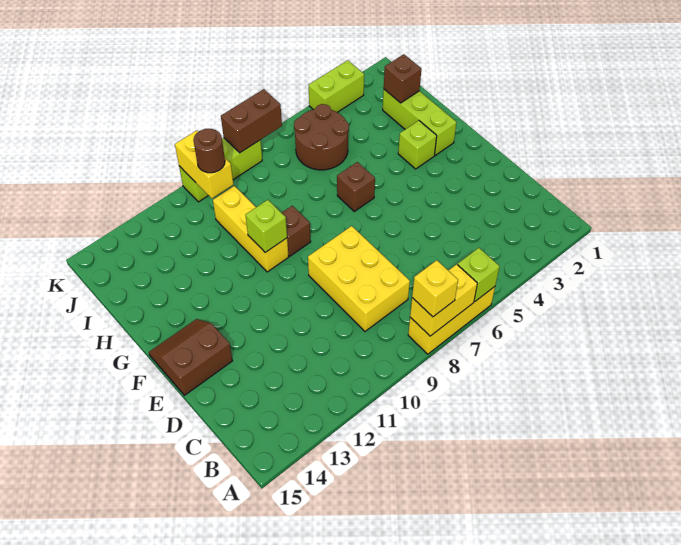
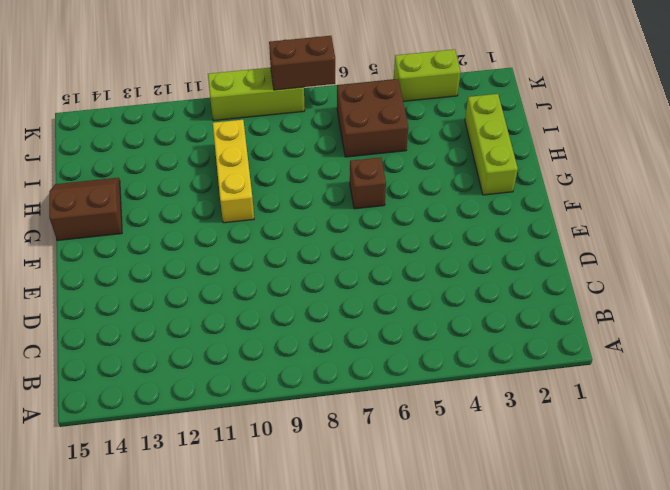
brown 2x2 slope [49,178,122,241] -> brown 2x2 slope moved to [149,319,232,395]
brown 2x2 brick [337,79,408,157] -> brown 2x2 round brick [294,104,349,170]
none -> yellow 1x3 brick [408,287,495,354]
none -> yellow 2x3 brick [308,226,410,331]
none -> lime 1x1 brick [398,121,437,169]

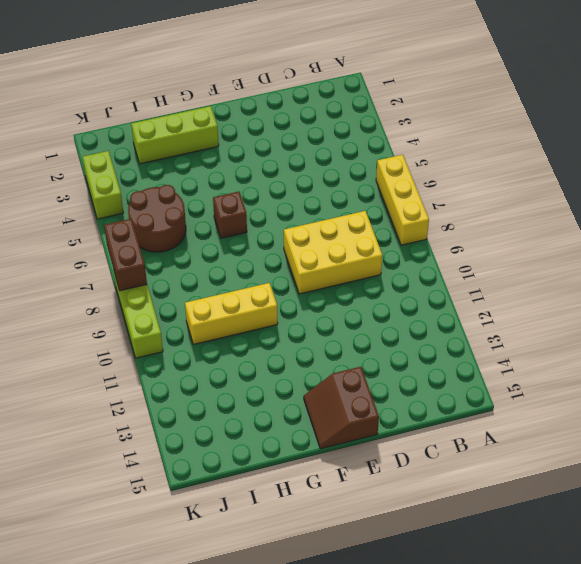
none -> lime 1x1 brick [398,121,437,169]
none -> brown 1x1 brick [282,206,311,256]
none -> lime 1x1 brick [458,248,500,302]

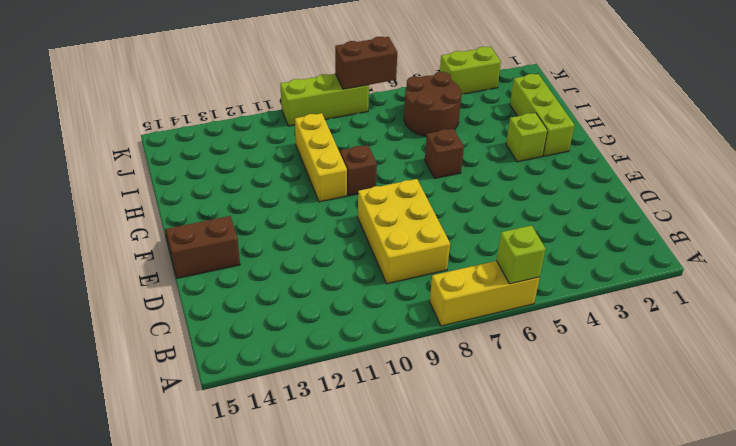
none -> yellow 1x2 brick [410,264,477,336]
none -> lime 1x1 brick [246,200,287,252]
none -> brown 1x1 brick [384,54,421,103]

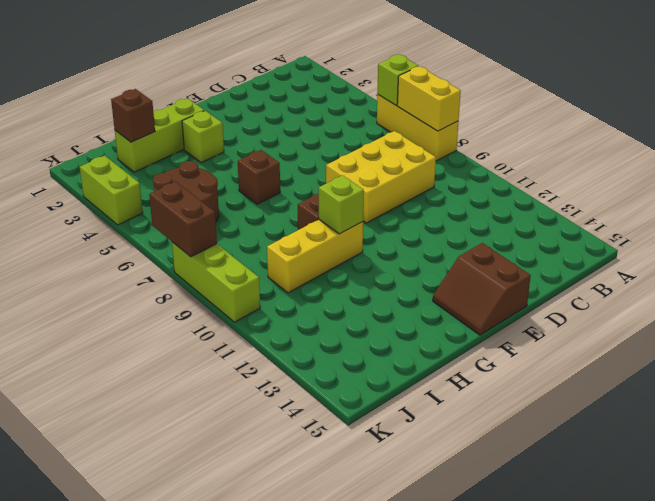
none -> yellow 1x2 brick [175,131,233,198]
none -> yellow 1x1 brick [412,260,458,317]
none -> brown 1x1 round brick [193,129,225,173]

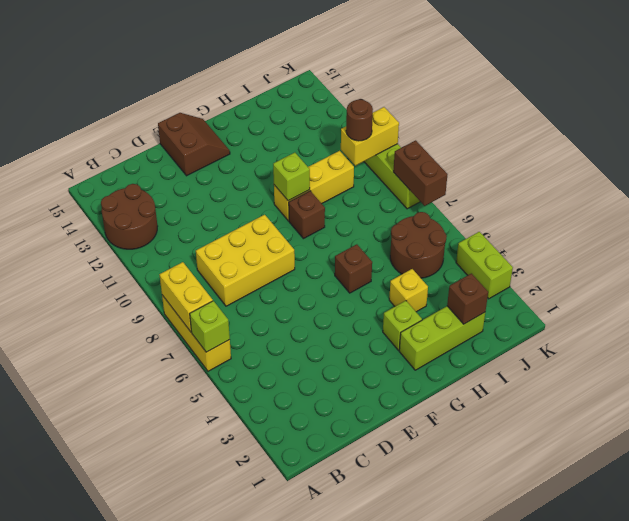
brown 2x2 round brick [101,184,158,249] -> none
yellow 1x1 brick [389,269,428,312] -> yellow 1x1 brick moved to [412,260,458,317]

